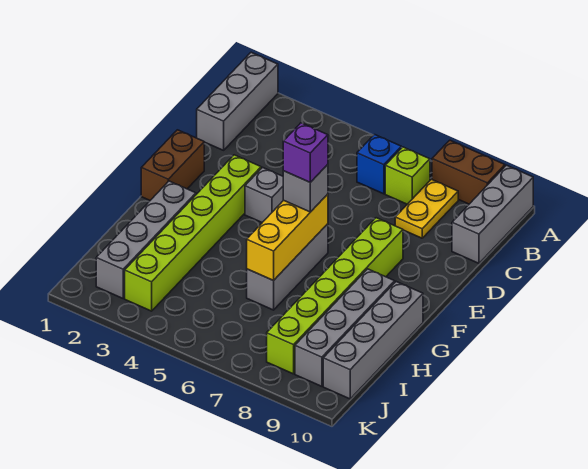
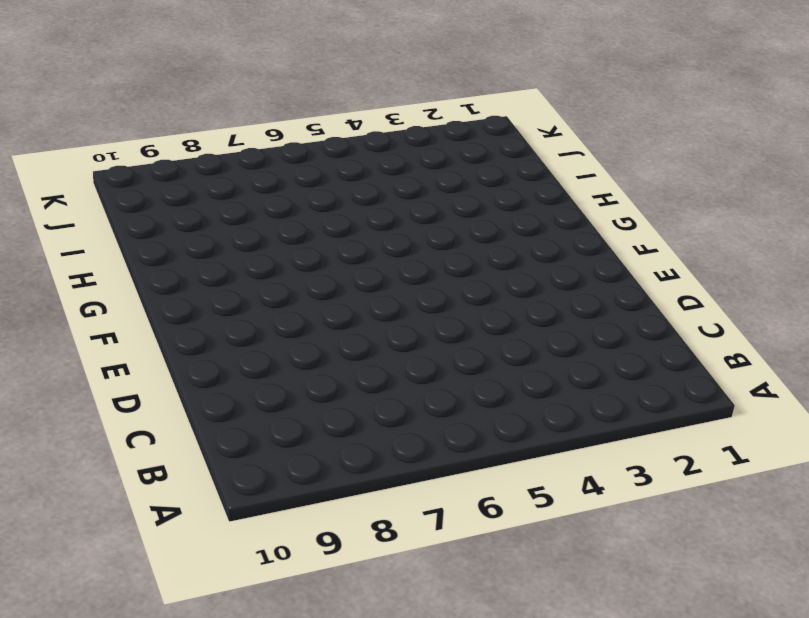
none -> grey 1x3 brick [197,52,278,150]
none -> brown 1x2 brick [432,140,505,204]
none -> grey 1x3 brick [452,165,533,263]

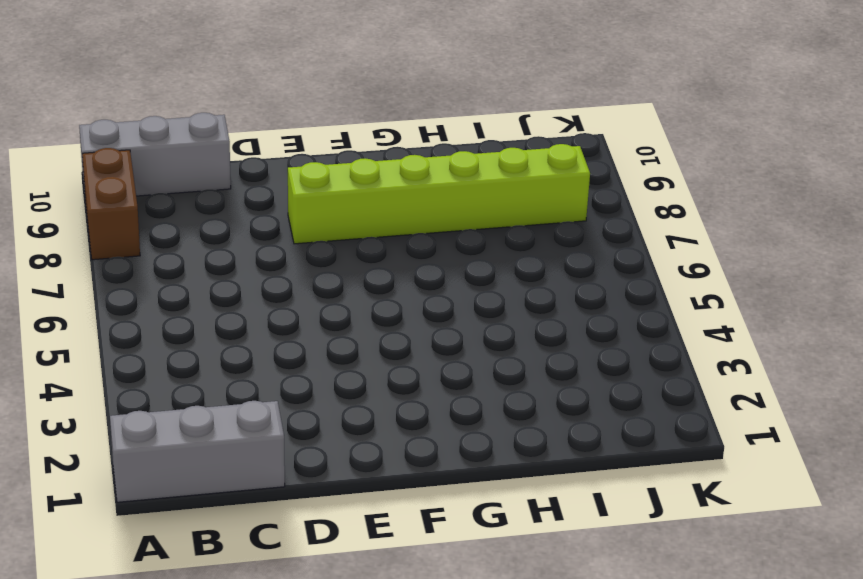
none -> blue 1x1 brick [357,135,401,194]
none -> lime 1x1 brick [385,147,430,204]
none -> yellow 1x2 plate [395,179,458,238]

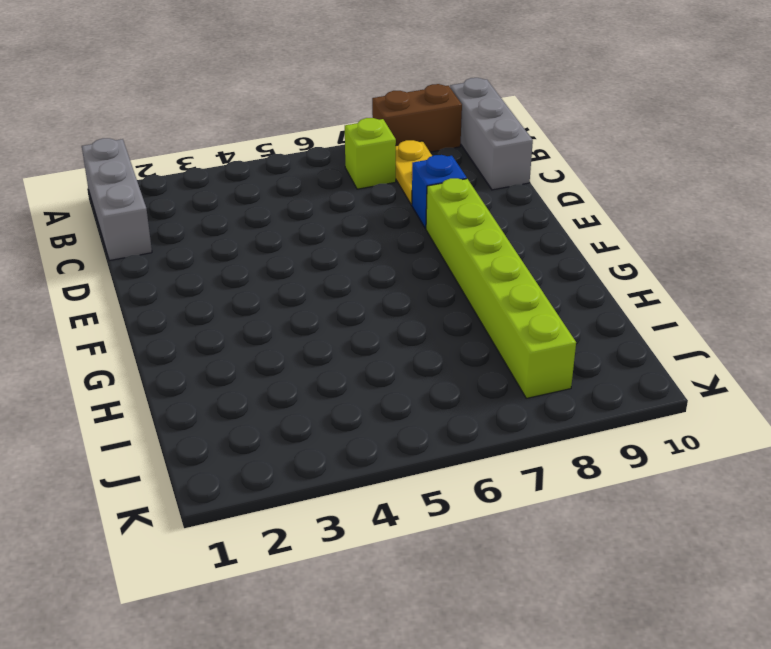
blue 1x1 brick [412,155,467,229] -> blue 1x1 brick moved to [357,135,401,194]
none -> brown 1x2 brick [141,130,204,200]
none -> lime 1x6 brick [125,155,261,311]
none -> grey 1x1 brick [245,167,283,222]

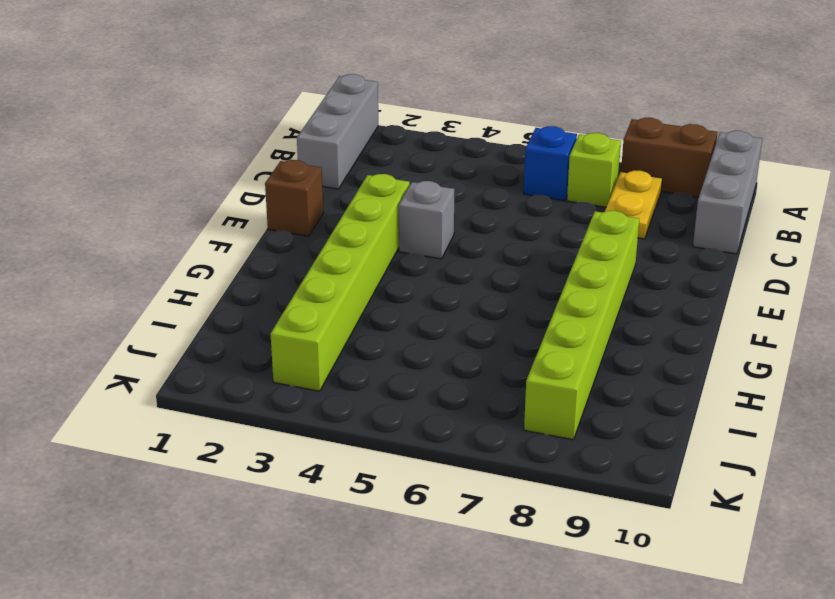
brown 1x1 brick [265,160,323,236] -> brown 1x2 brick [141,130,204,200]
none -> grey 1x3 brick [247,224,328,310]
none -> grey 1x4 brick [96,181,196,298]
none -> grey 1x4 brick [295,269,395,386]

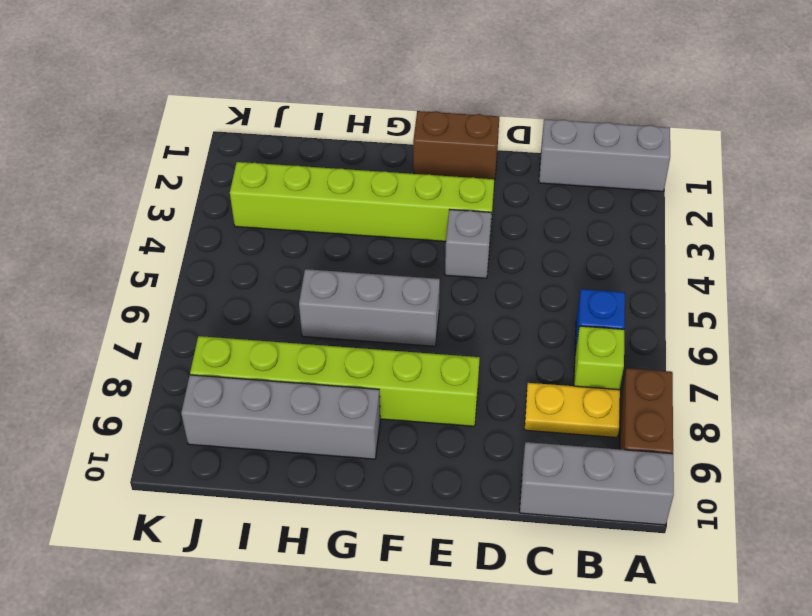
none -> grey 1x4 brick [96,181,196,298]
none -> grey 1x4 brick [323,282,423,399]
none -> yellow 1x3 brick [247,194,328,281]

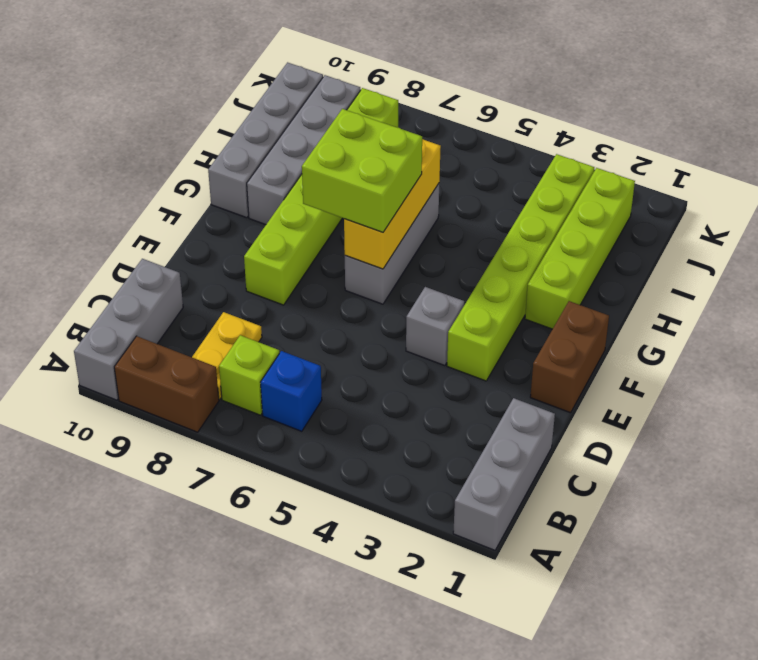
lime 2x2 brick [302,109,422,232] -> grey 1x1 brick [283,165,328,212]
lime 1x4 brick [525,168,635,329] -> grey 1x4 brick [96,181,196,298]
none -> purple 1x1 brick [283,123,328,182]

